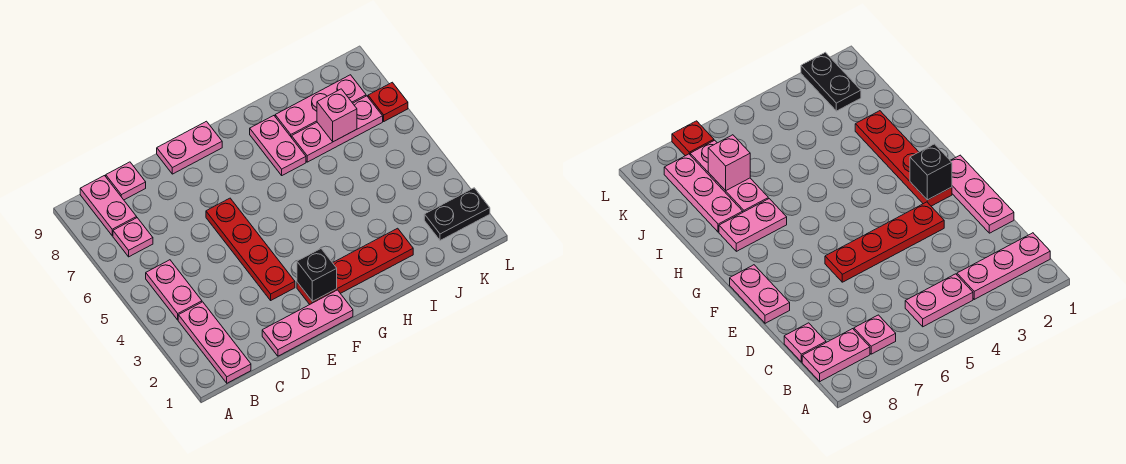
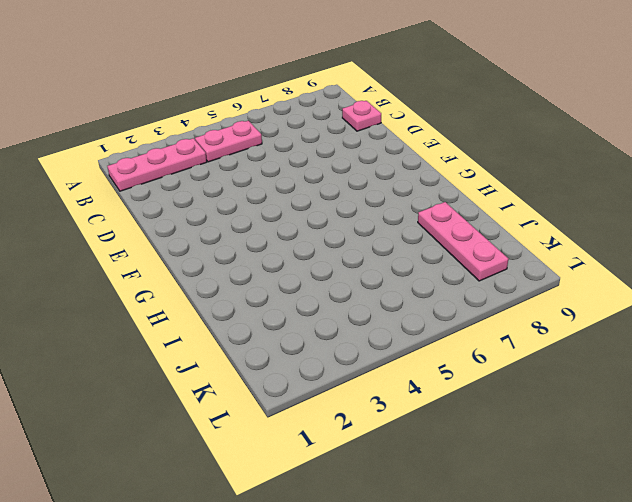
none -> pink 1x1 plate [113,218,153,257]
none -> pink 1x2 plate [80,176,137,236]
none -> pink 1x3 plate [262,290,353,356]

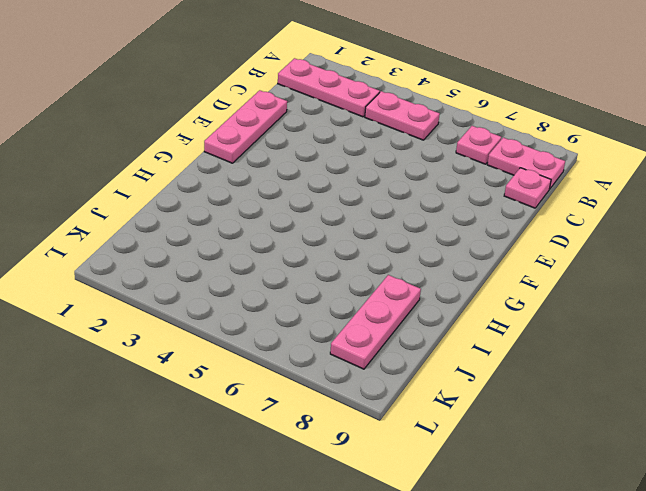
none -> red 1x4 plate [206,198,295,300]
none -> pink 1x2 plate [157,121,222,174]
none -> red 1x4 plate [297,228,413,305]

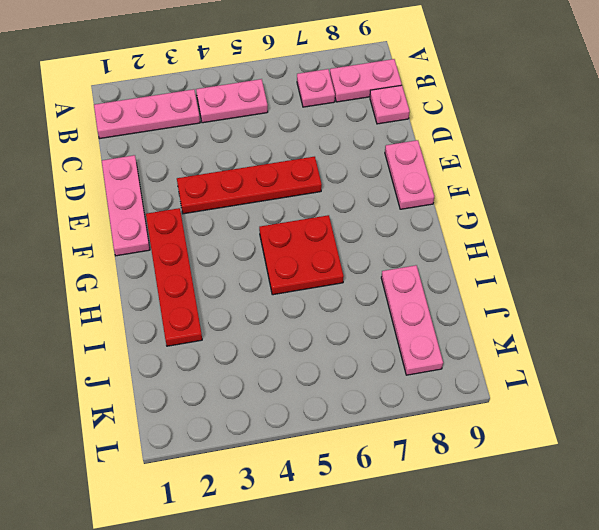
red 2x2 plate [259,215,344,295] -> none
none -> pink 1x2 plate [250,116,306,175]
none -> pink 1x3 plate [292,96,383,162]
none -> black 1x2 plate [424,188,490,241]

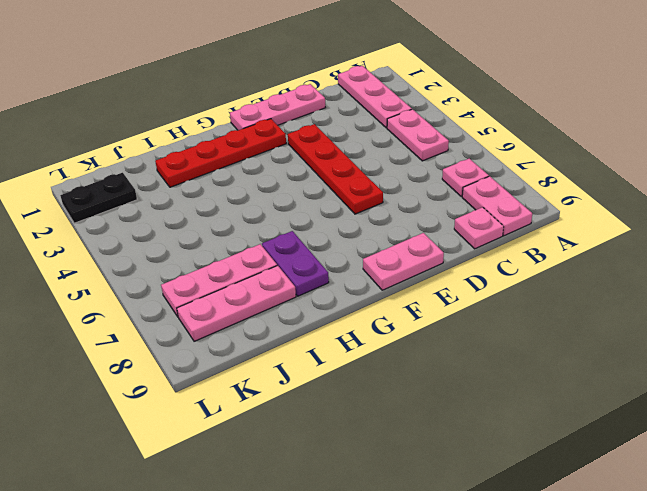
purple 1x2 plate [262,231,329,296] -> pink 1x2 plate [250,116,306,175]
none -> red 1x1 plate [368,82,408,121]
none -> black 1x1 brick [297,249,337,302]
none -> pink 1x1 brick [317,89,357,142]

